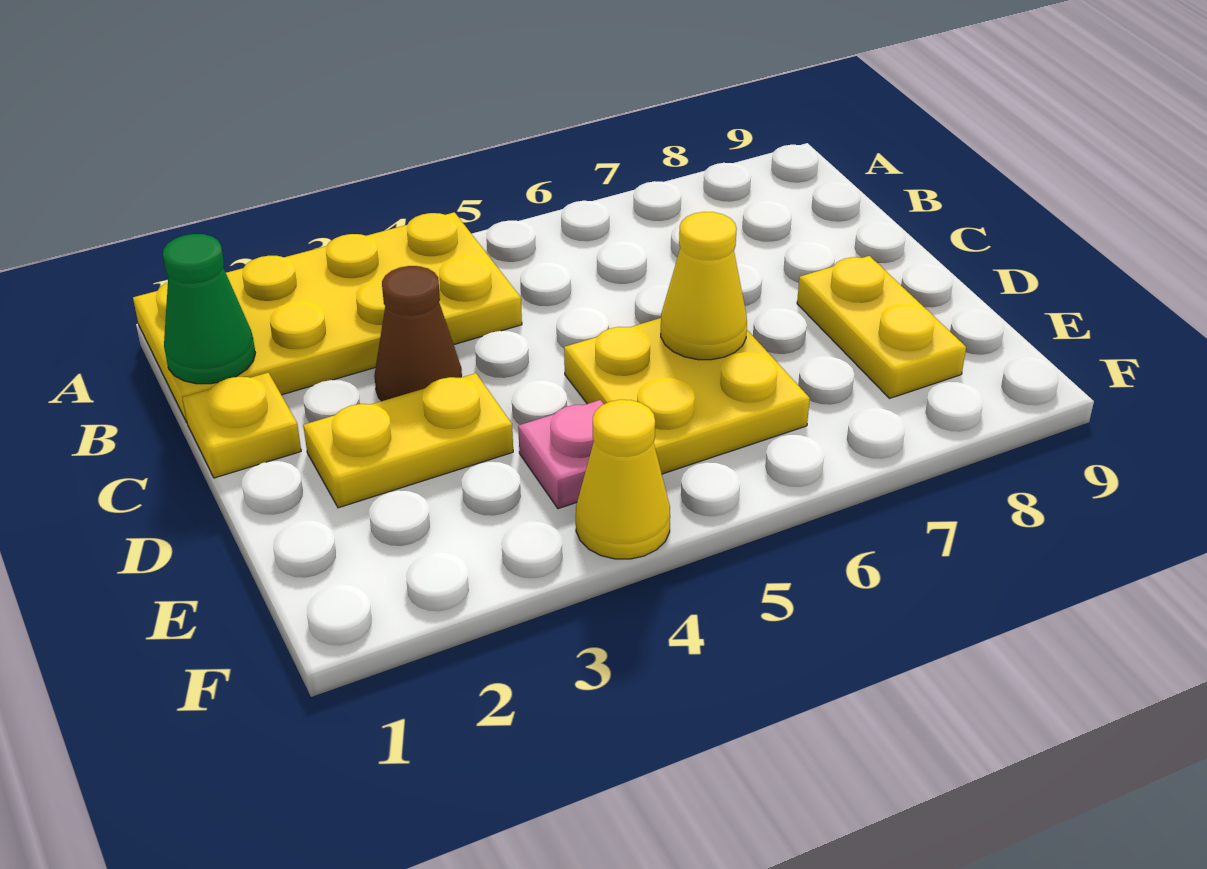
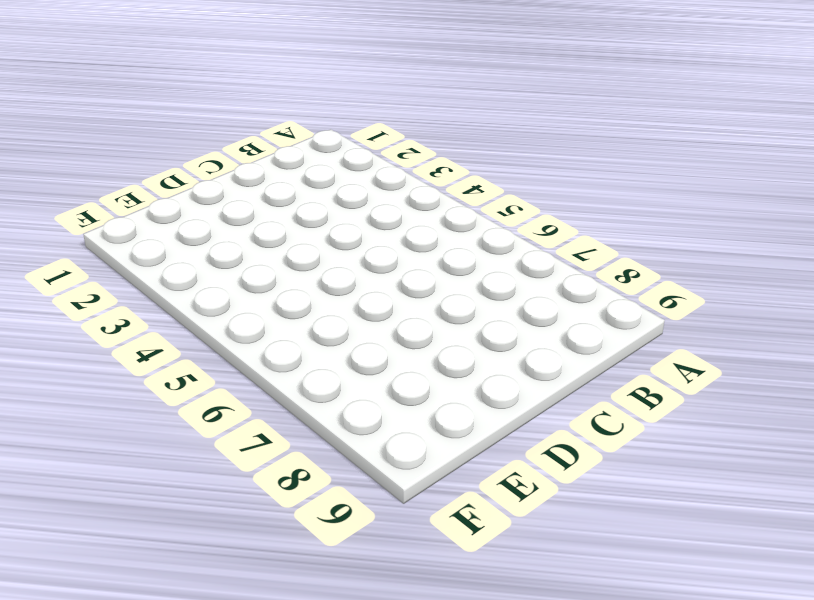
none -> yellow 2x4 plate [133,212,522,422]
none -> yellow 1x1 plate [182,373,301,478]

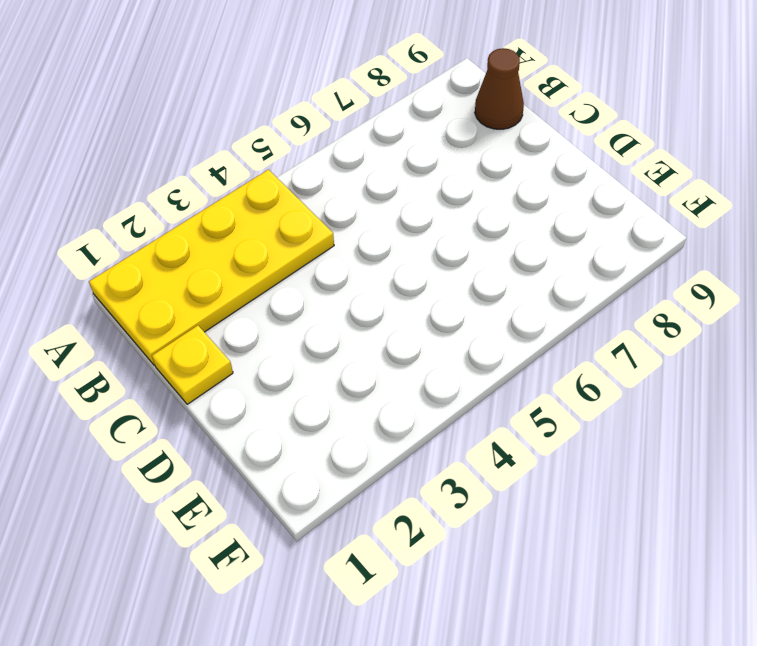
brown 1x1 cone [475,48,524,129] -> brown 1x1 cone moved to [374,266,462,401]
none -> yellow 1x2 plate [303,373,513,508]
none -> yellow 2x2 plate [564,318,810,474]

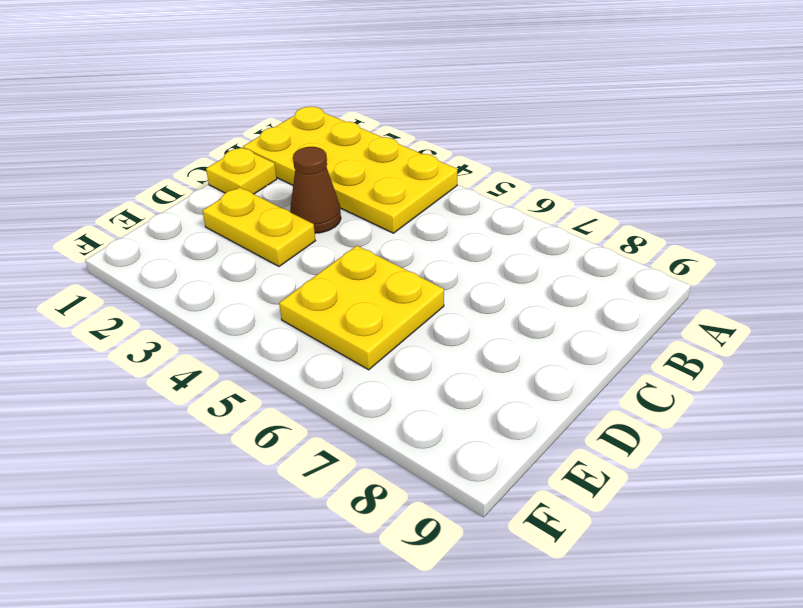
none -> yellow 1x2 plate [797,256,966,398]
none -> pink 1x1 plate [518,400,604,509]

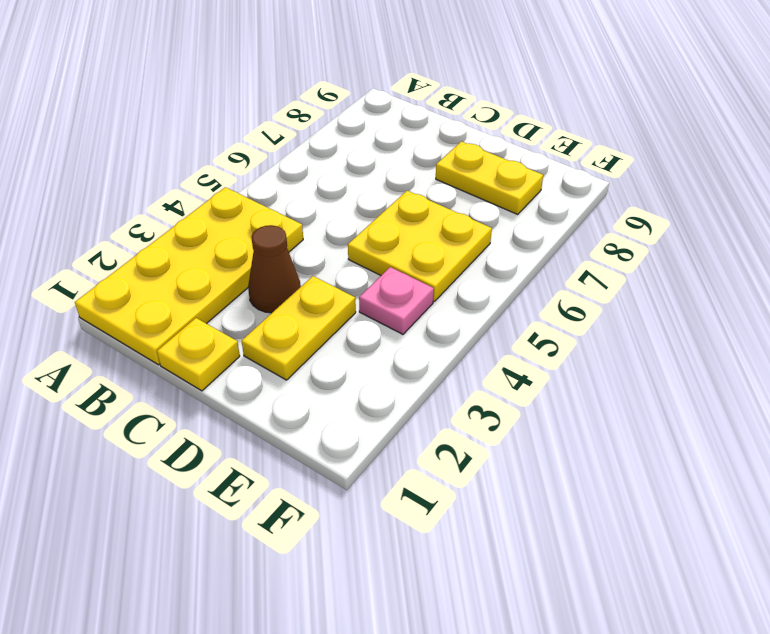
none -> yellow 1x1 cone [576,400,670,559]
none -> green 1x1 cone [163,234,255,384]

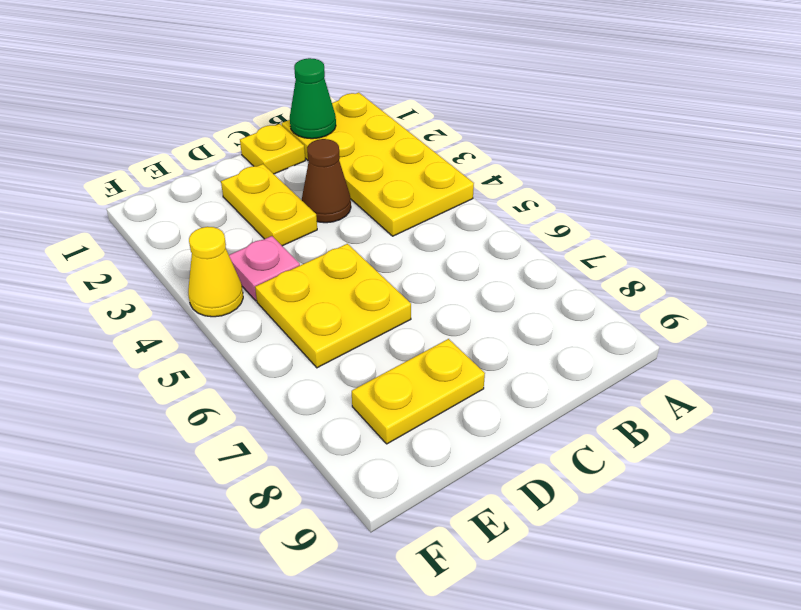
none -> yellow 1x1 cone [661,212,747,360]

